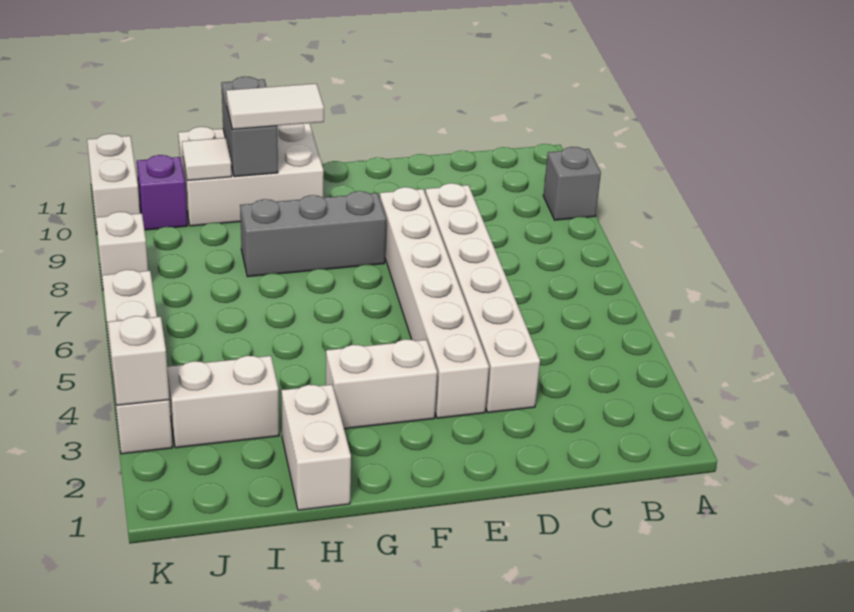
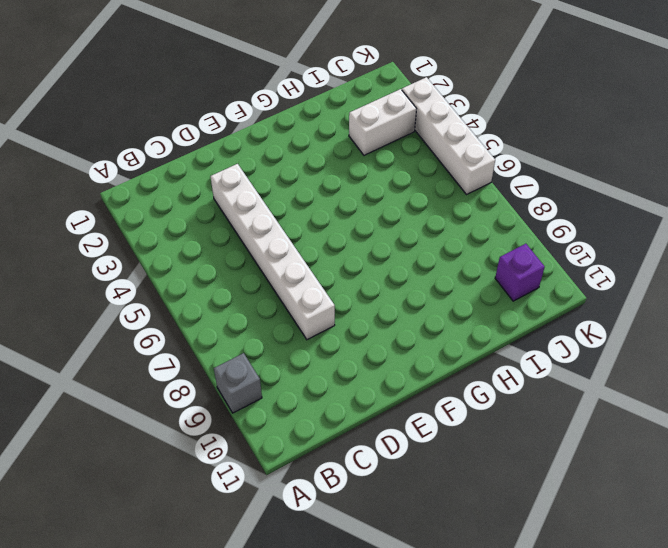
none -> white 1x6 brick [380,187,489,418]
none -> white 1x2 brick [326,339,437,429]
none -> grey 1x3 brick [240,191,386,277]

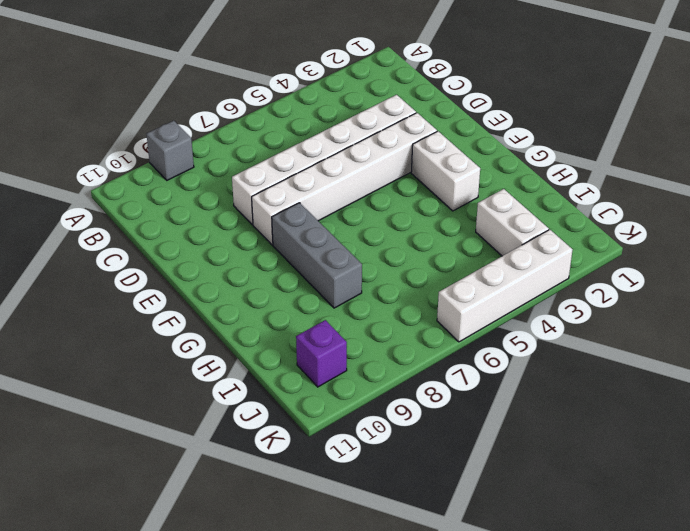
none -> white 2x3 brick [178,123,324,226]
none -> white 1x2 brick [281,385,351,510]
none -> white 1x1 brick [96,212,148,285]

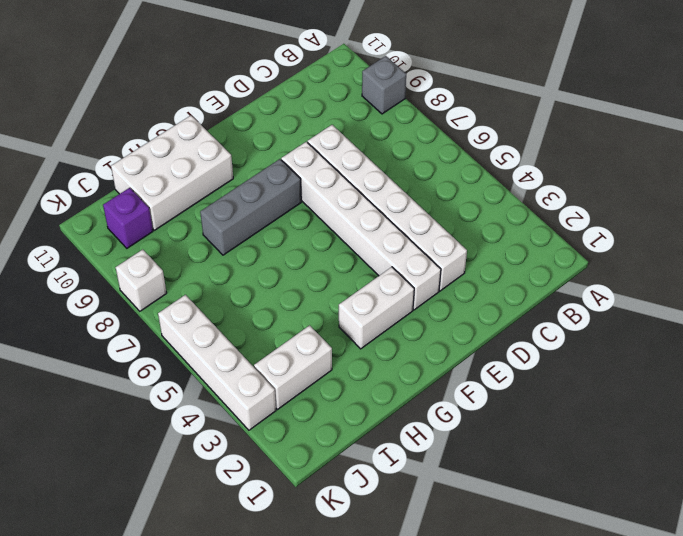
none -> white 1x2 brick [281,385,351,510]
none -> white 1x2 brick [87,134,140,231]
none -> grey 1x2 brick [221,77,278,177]

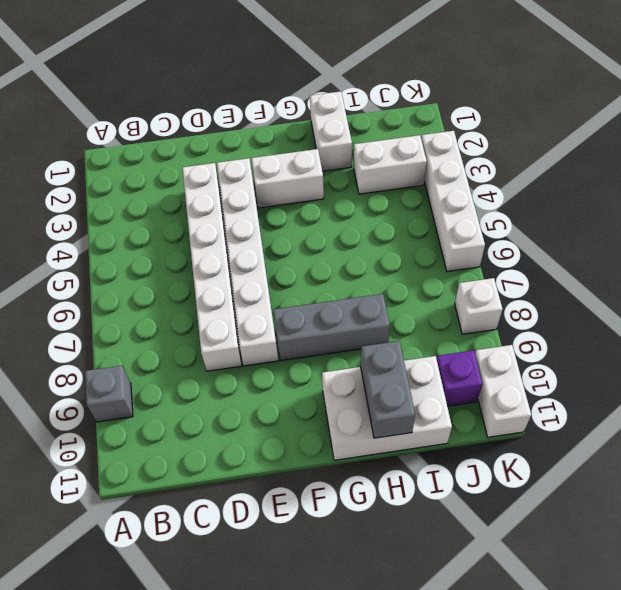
none -> white 1x1 tile [182,138,232,180]
none -> white 1x1 brick [108,316,169,405]
none -> white 1x2 tile [226,84,324,129]

